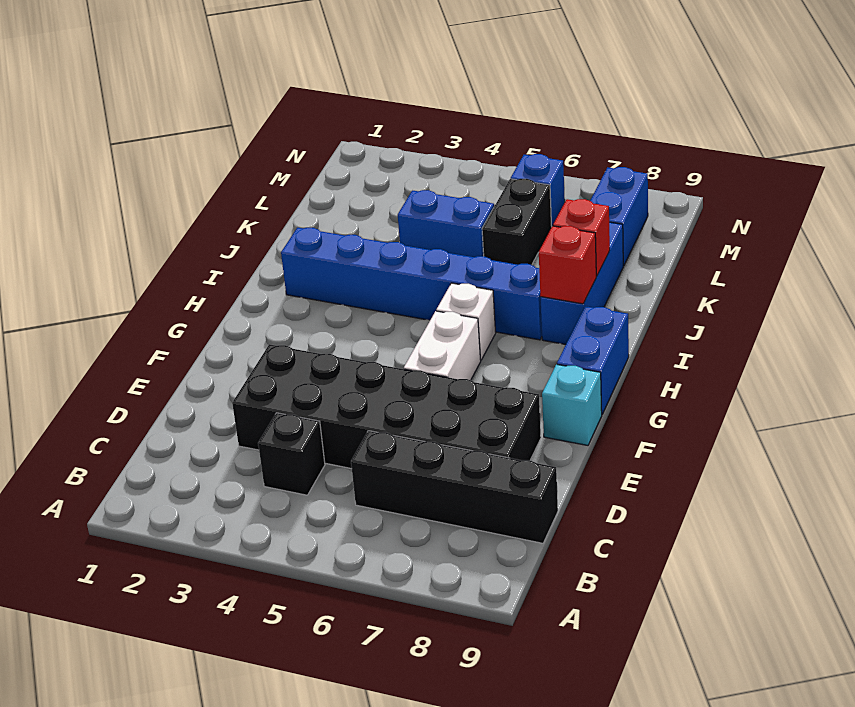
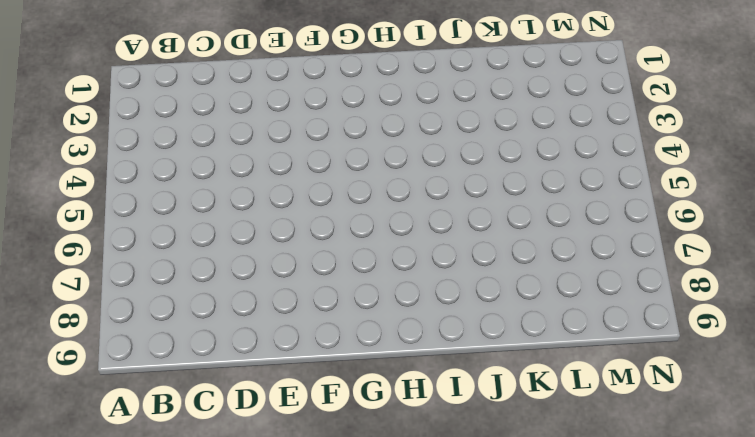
none -> black 1x1 brick [258,413,325,495]
none -> black 1x4 brick [351,431,558,543]
none -> black 2x6 brick [232,344,541,469]

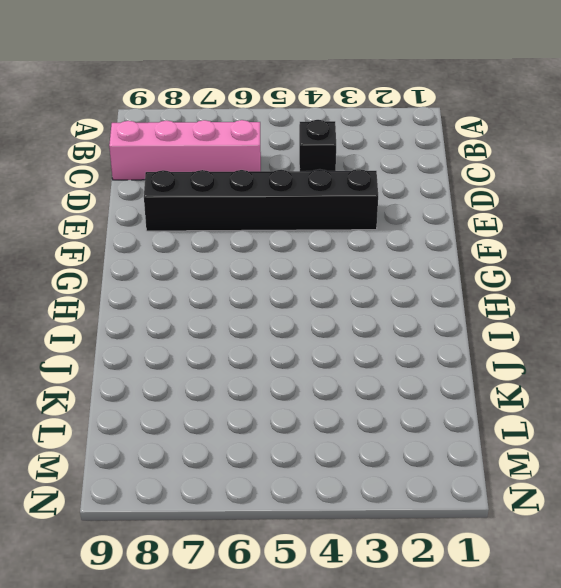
pink 1x4 brick [109,120,261,180] -> black 1x4 brick [351,431,558,543]
black 1x6 brick [144,169,378,231] -> black 2x6 brick [232,344,541,469]
none -> white 1x2 brick [404,311,481,380]
none -> cyan 1x1 brick [542,364,602,445]
none -> blue 1x2 brick [557,306,629,414]

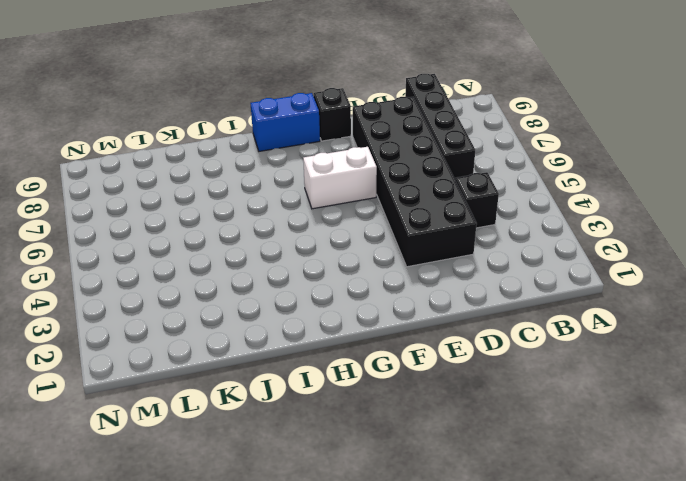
black 1x1 brick [314,88,351,141] -> cyan 1x1 brick [542,364,602,445]
none -> white 1x1 brick [436,283,496,360]
none -> blue 1x6 brick [281,228,542,340]
none -> blue 1x3 brick [540,222,623,344]

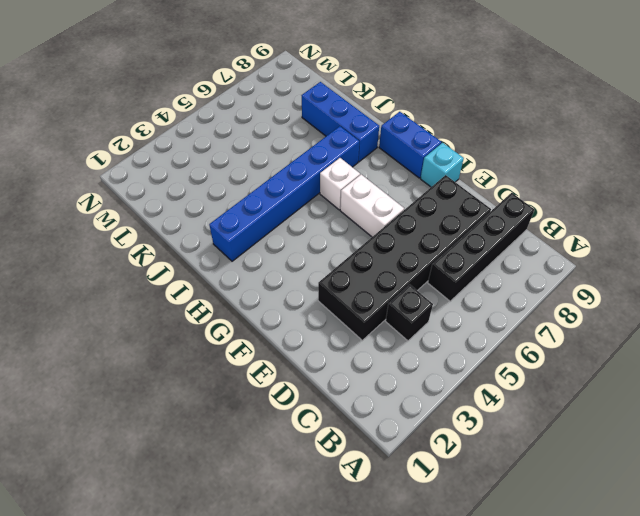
none -> blue 1x2 brick [398,190,494,257]
none -> black 1x2 brick [482,179,552,265]
none -> blue 1x2 brick [590,167,648,266]

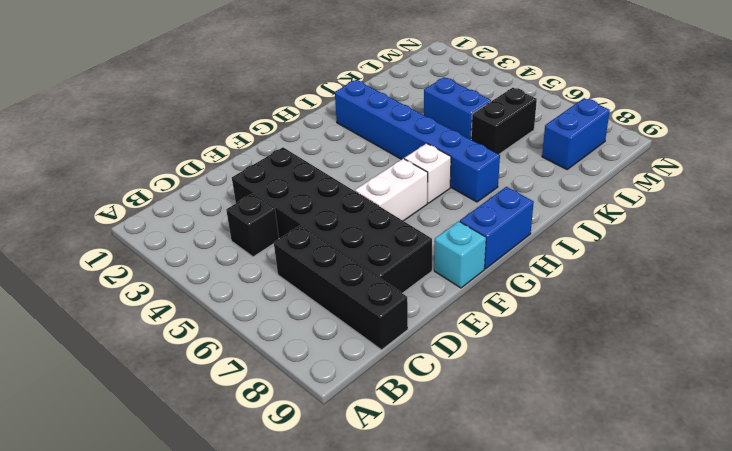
none -> blue 1x3 brick [540,222,623,344]
none -> blue 1x1 brick [511,154,565,226]
none -> red 1x1 brick [539,226,596,304]

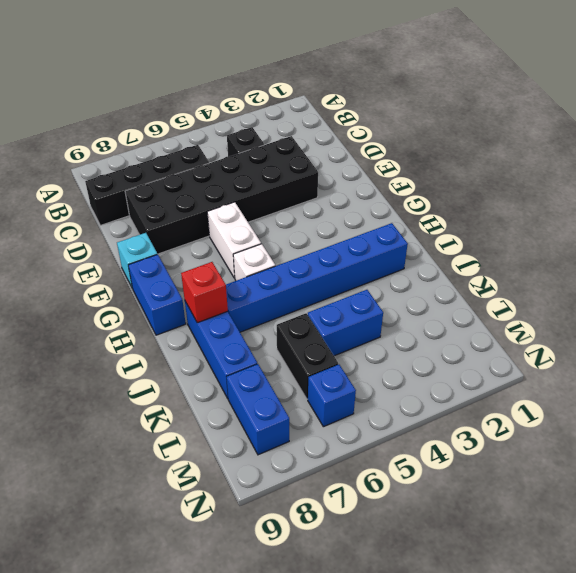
none -> red 1x1 brick [553,199,610,276]

